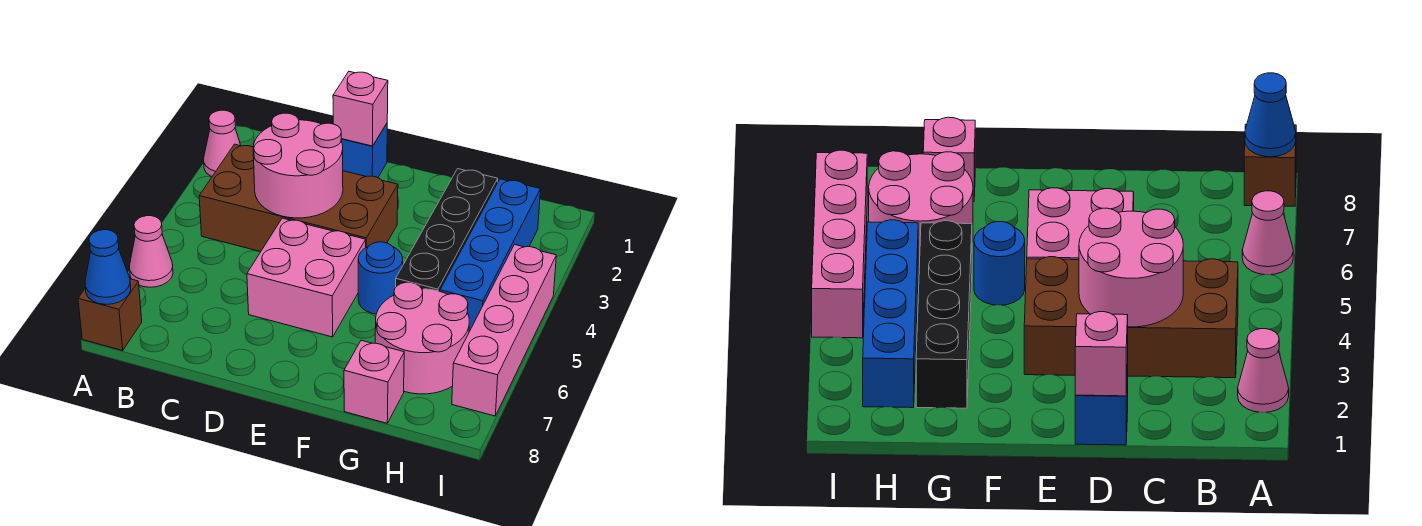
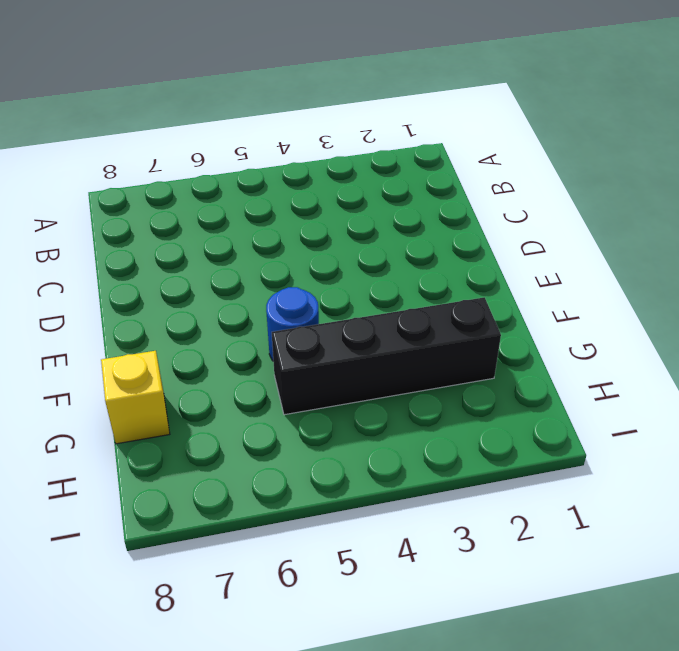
yellow 1x1 brick [101,351,170,444] -> pink 1x1 brick [344,340,404,423]
none -> pink 1x1 cone [204,110,241,176]
none -> pink 1x1 cone [130,216,173,287]
none -> brown 1x1 brick [78,279,142,351]

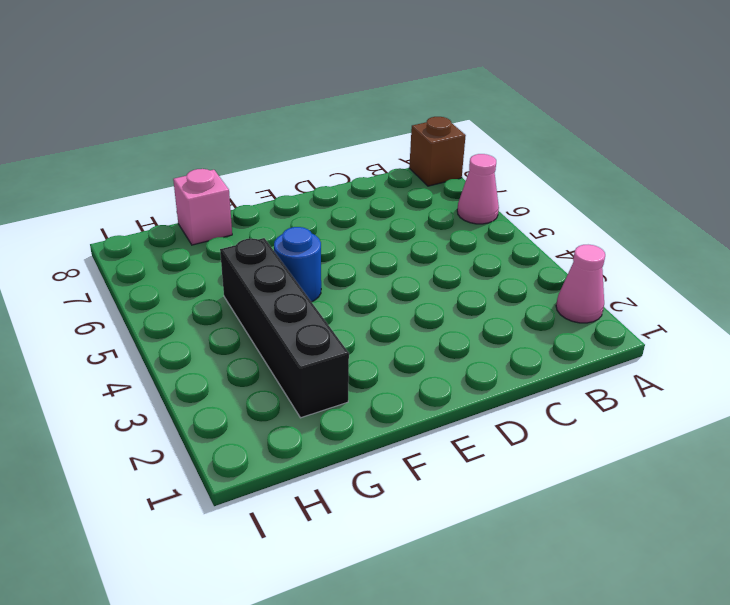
none -> brown 2x4 brick [199,144,398,252]
none -> blue 1x1 brick [341,124,387,178]
none -> pink 2x2 brick [247,218,366,337]

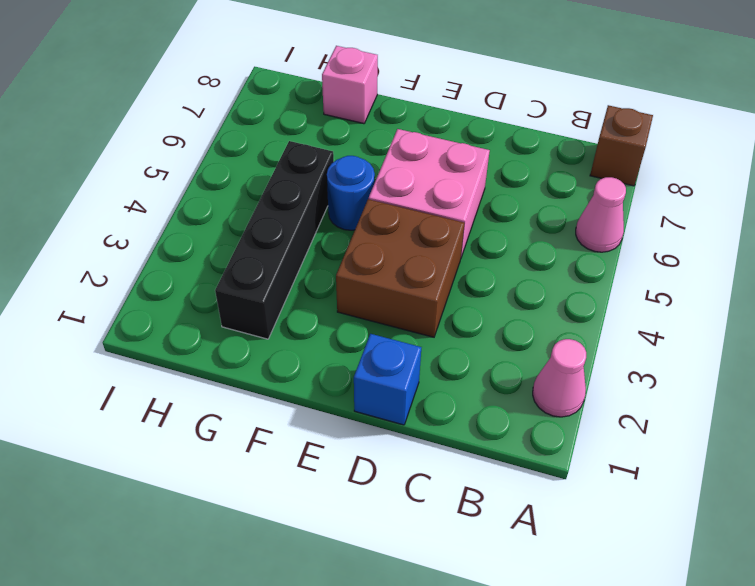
brown 2x2 brick [336,199,464,337] -> brown 2x4 brick [199,144,398,252]
none -> pink 2x2 round brick [375,282,469,394]
none -> blue 1x4 brick [440,179,541,332]
none -> pink 1x4 brick [452,245,556,416]

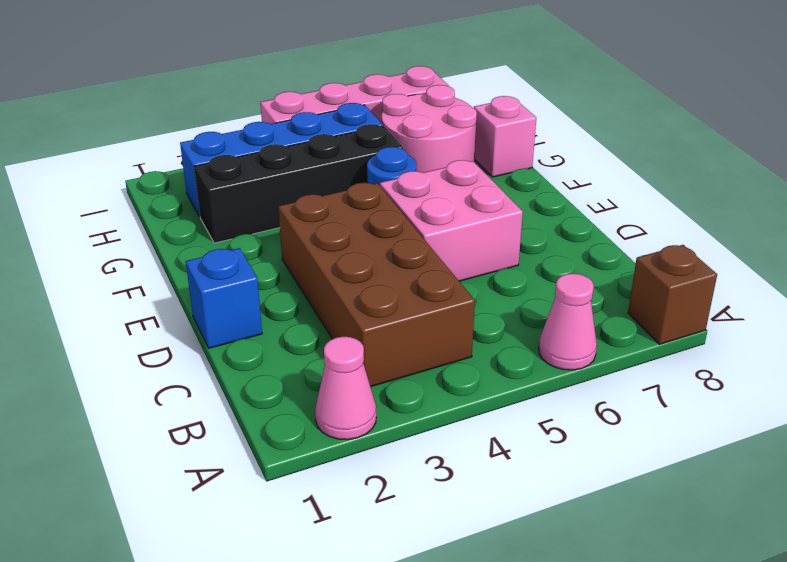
none -> blue 1x1 cone [85,230,131,305]
none -> pink 2x2 round brick [253,113,343,218]
none -> pink 1x1 brick [333,72,388,146]

